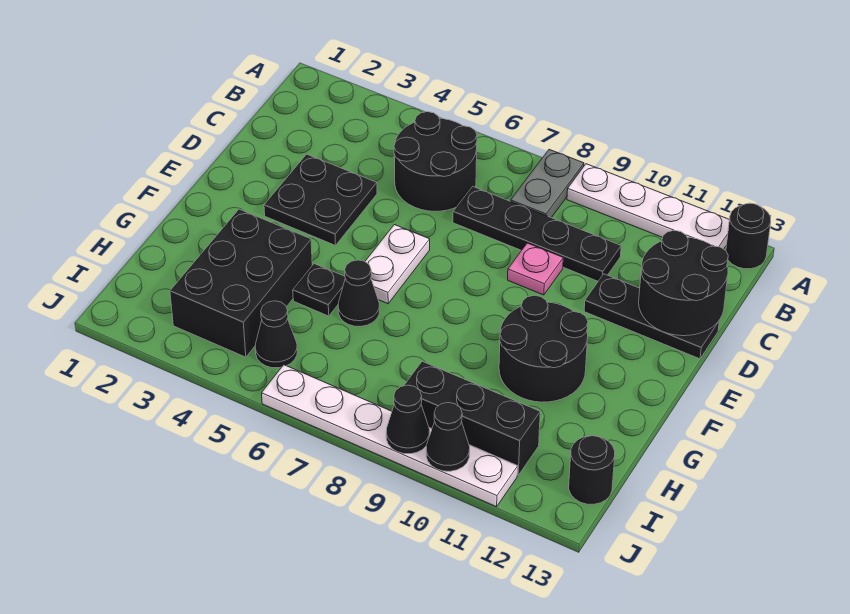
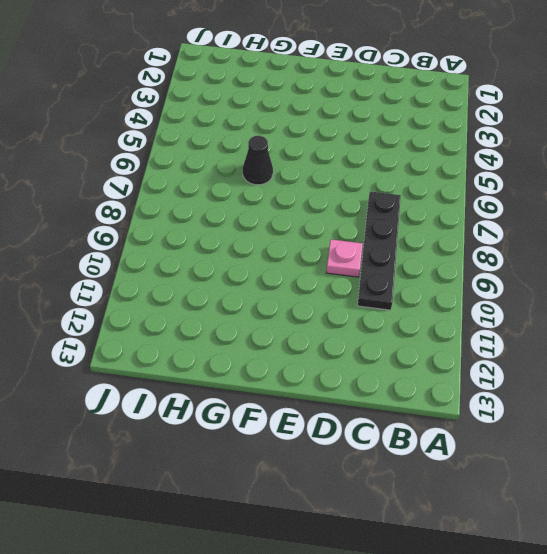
none -> grey 1x2 plate [511,149,584,218]
none -> white 1x4 plate [567,164,729,249]
none -> black 1x1 round brick [726,203,771,269]

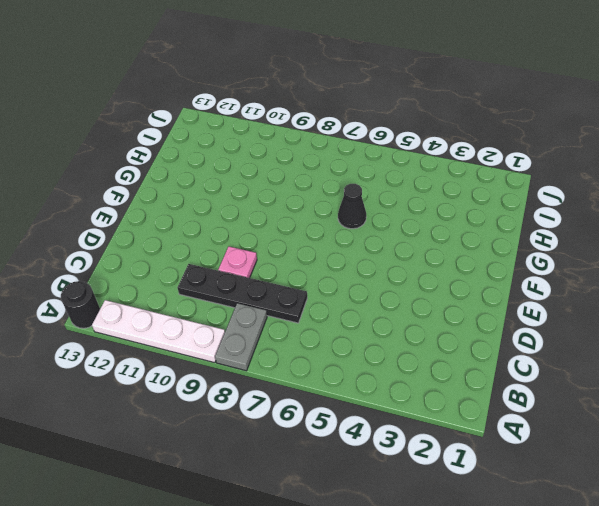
none -> black 2x2 round brick [394,112,477,211]
none -> black 2x2 plate [264,154,377,245]
none -> black 1x3 plate [584,274,719,359]

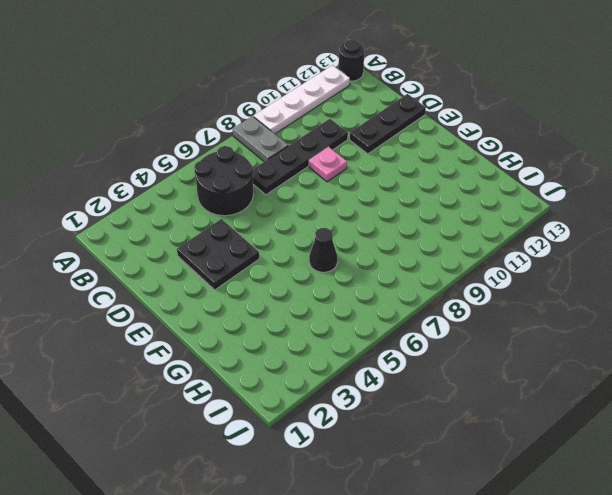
none -> white 1x2 plate [365,225,430,304]
none -> black 2x2 round brick [499,295,588,402]
none -> black 2x3 brick [170,209,312,357]

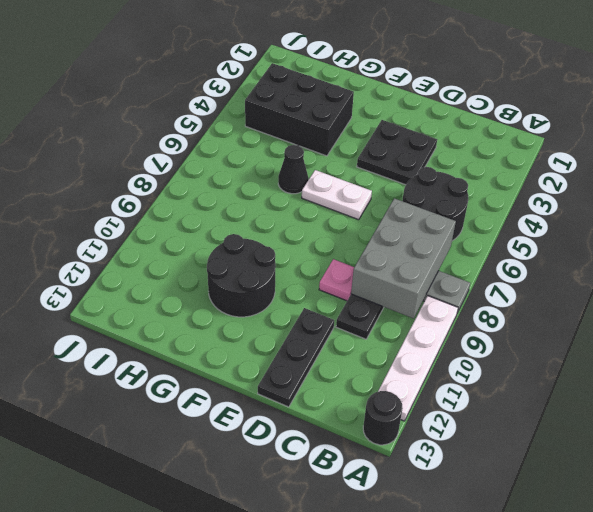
grey 2x3 brick [351,198,456,318] -> none
none -> black 1x1 plate [293,264,345,316]
none -> black 1x1 cone [255,301,297,368]
none -> black 1x3 brick [404,361,540,475]

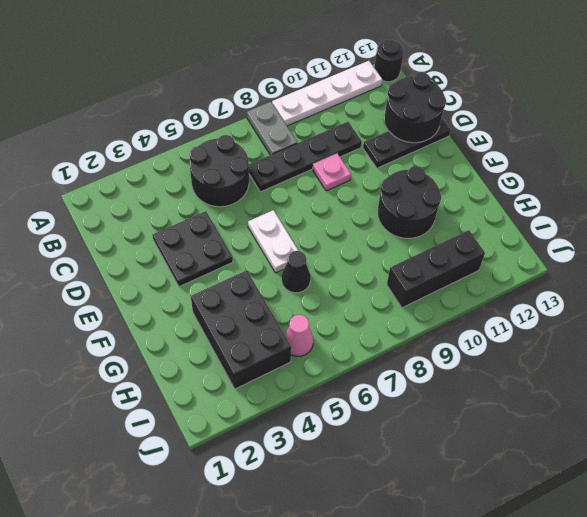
pink 1x1 cone [284,315,313,356] -> black 1x1 cone [255,301,297,368]
none -> black 1x1 plate [293,264,345,316]
none -> black 1x1 round brick [569,436,615,504]
none -> white 1x6 plate [262,365,518,507]

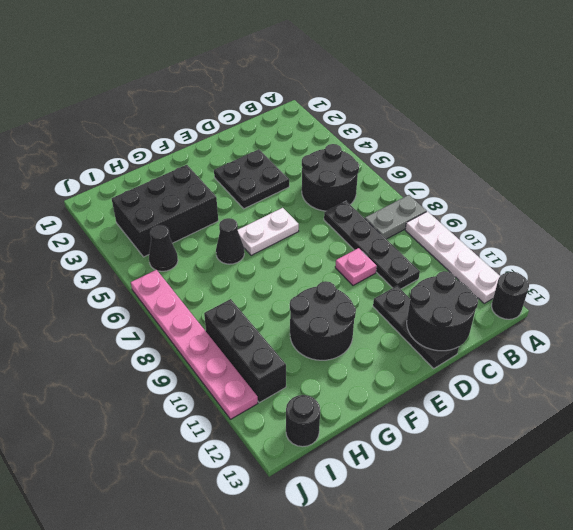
pink 1x6 plate [131,270,258,419] -> white 1x6 plate [262,365,518,507]
none -> black 1x1 plate [293,264,345,316]
none -> black 1x1 cone [386,385,430,454]
none -> black 1x1 cone [426,403,470,471]

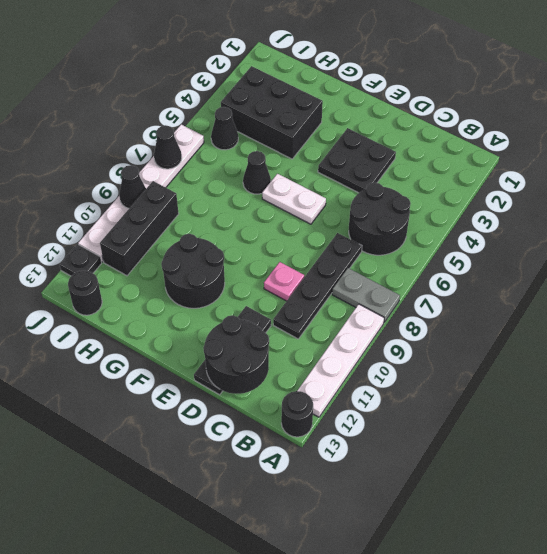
black 1x1 cone [154,125,182,169] -> black 1x1 cone moved to [426,403,470,471]
black 1x1 plate [60,244,102,276] -> black 1x1 plate moved to [293,264,345,316]

